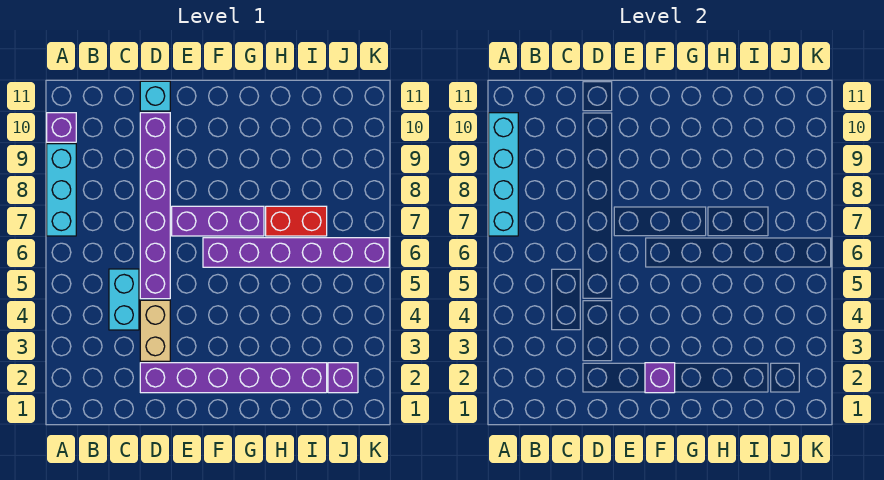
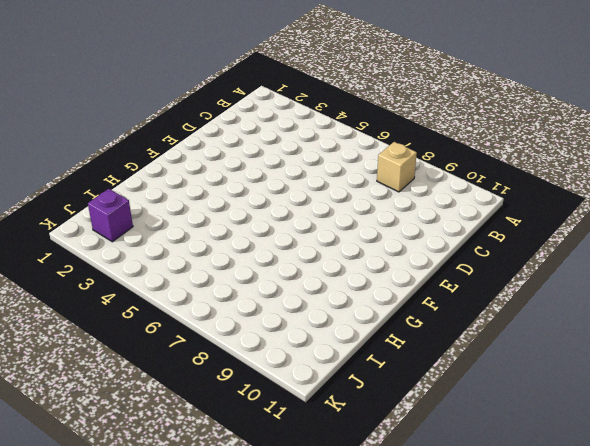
tan 1x1 brick [377,142,417,192] -> none
none -> cyan 1x3 brick [47,144,76,236]
none -> purple 1x1 brick [47,113,76,142]
none -> cyan 1x2 brick [109,269,139,330]

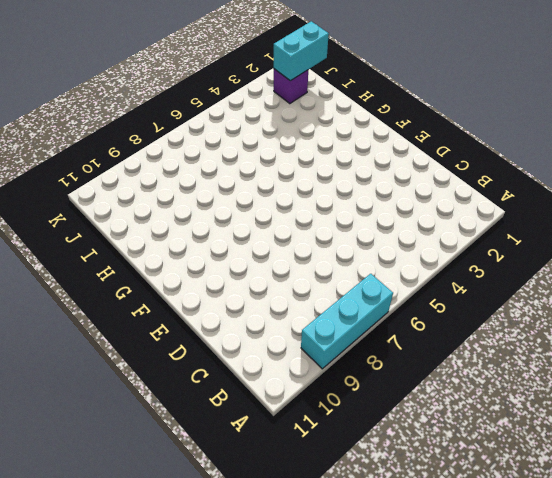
cyan 1x2 brick [274,21,329,81] -> cyan 1x2 brick moved to [109,269,139,330]
none -> purple 1x1 brick [47,113,76,142]
none -> purple 1x6 brick [140,363,327,393]
none -> tan 1x2 brick [140,300,170,361]

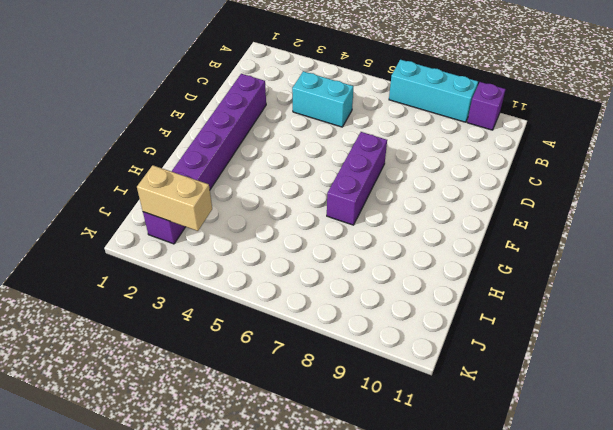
tan 1x2 brick [137,165,212,231] -> tan 1x2 brick moved to [140,300,170,361]
none -> purple 1x6 brick [140,113,170,299]
none -> cyan 1x1 brick [140,81,170,111]
none -> purple 1x6 brick [203,238,389,267]

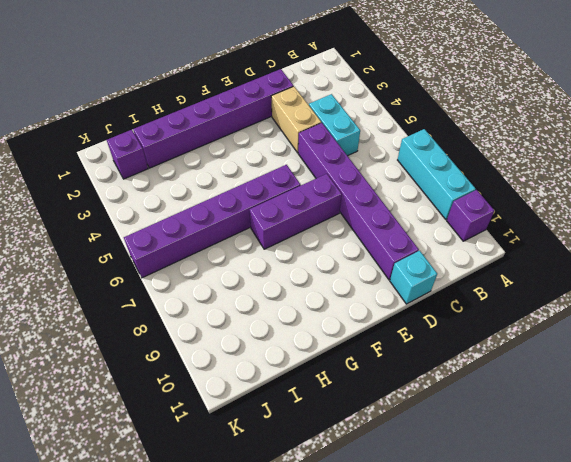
none -> red 1x2 brick [266,206,327,236]
none -> cyan 1x4 brick [489,113,518,236]
none -> purple 1x1 brick [645,363,675,393]

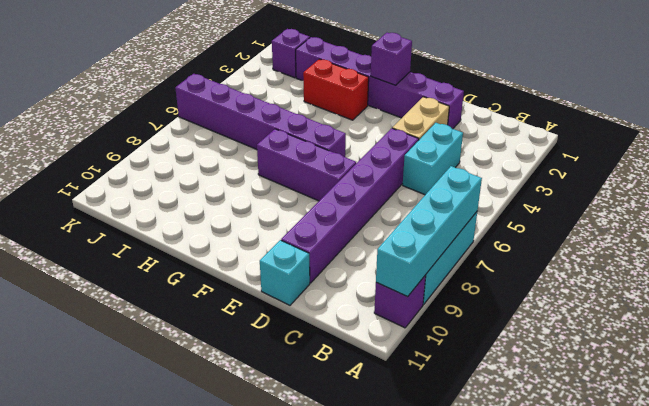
red 1x2 brick [303,59,369,120] -> red 1x2 brick moved to [266,206,327,236]

